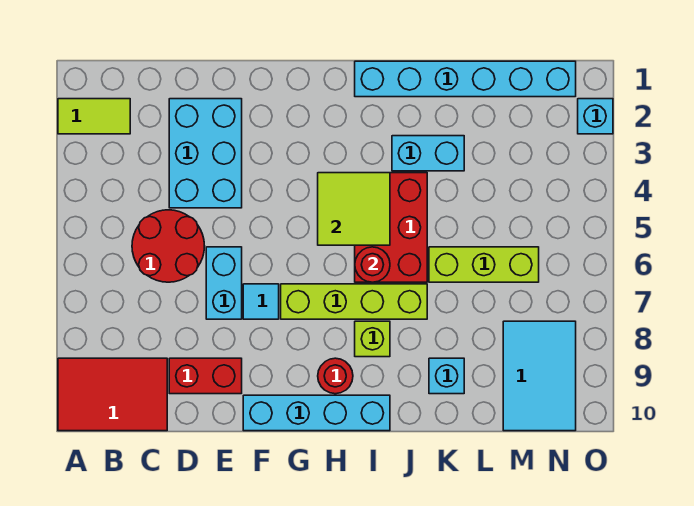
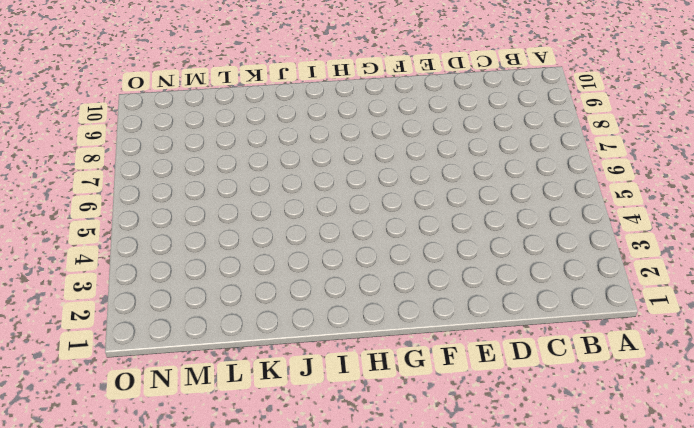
none -> lime 1x2 tile [58,99,130,134]
none -> red 2x3 tile [58,358,167,431]
none -> red 2x2 round brick [132,210,204,282]

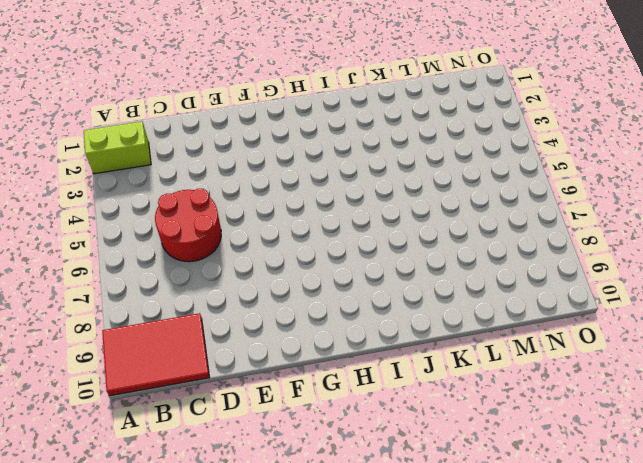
lime 1x2 brick [84,121,151,174] -> lime 1x2 tile [58,99,130,134]
none -> cyan 2x3 brick [169,99,242,208]
none -> red 1x2 brick [169,358,242,394]
none -> cyan 1x2 brick [206,247,242,319]

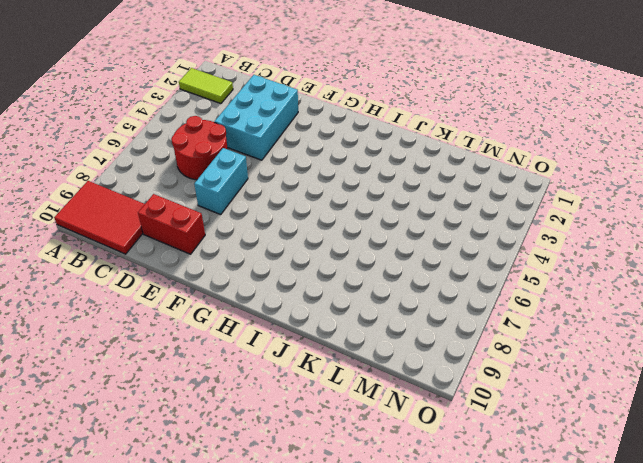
none -> cyan 1x1 tile [243,284,279,319]
none -> cyan 1x4 brick [243,395,390,431]
none -> lime 1x4 brick [281,284,427,319]

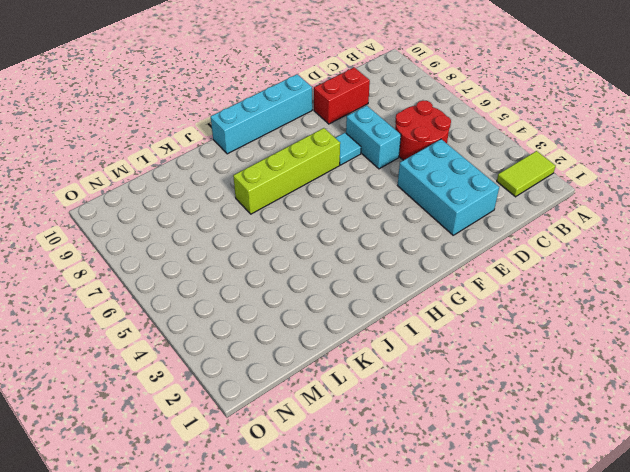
none -> red 2x3 tile [58,358,167,431]
none -> red 1x1 round brick [318,358,353,394]
none -> cyan 1x6 brick [355,61,576,97]

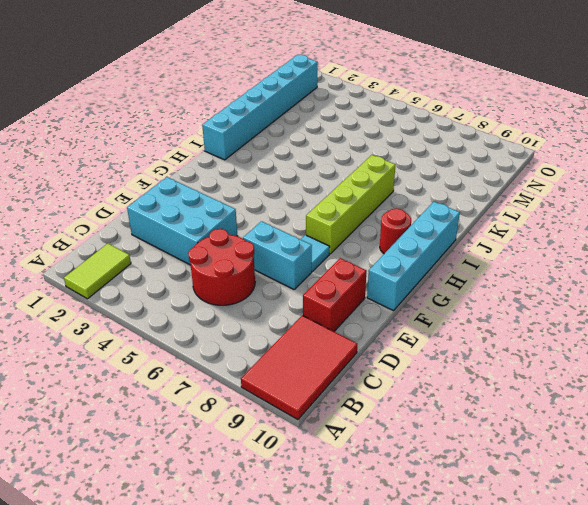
none -> red 2x3 brick [355,173,427,282]
none -> lime 1x1 brick [355,321,390,357]
none -> cyan 1x2 brick [392,136,464,171]

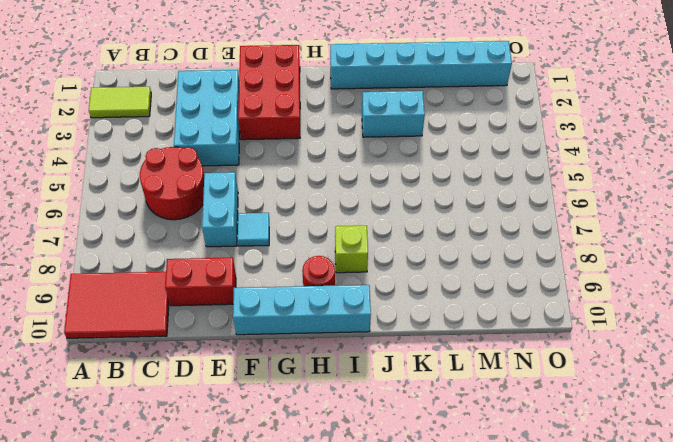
red 2x3 brick [238,45,300,140] -> red 2x3 brick moved to [355,173,427,282]
none -> lime 1x4 brick [281,284,427,319]
none -> lime 1x3 brick [429,247,539,282]
none -> cyan 1x1 brick [429,358,464,394]

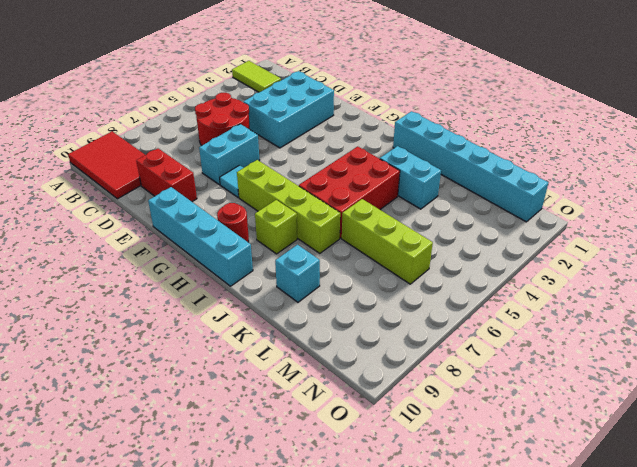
none -> cyan 2x3 tile [503,321,576,431]
none -> cyan 1x1 brick [578,99,613,134]
none -> lime 2x2 tile [318,173,390,245]

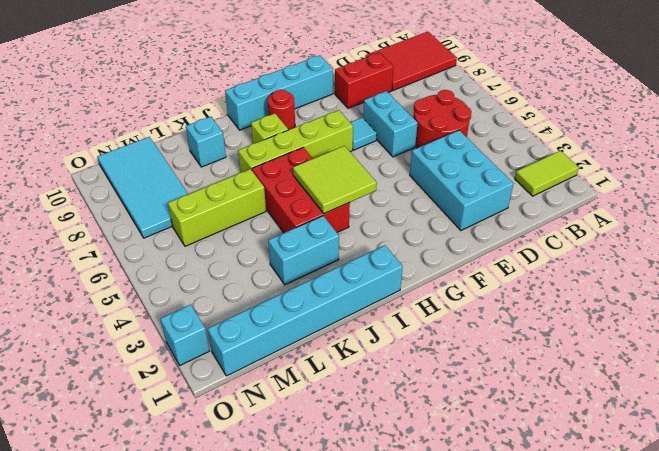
cyan 2x4 tile [98,137,188,238] -> cyan 2x3 tile [503,321,576,431]
none -> red 1x1 round brick [355,247,390,282]

